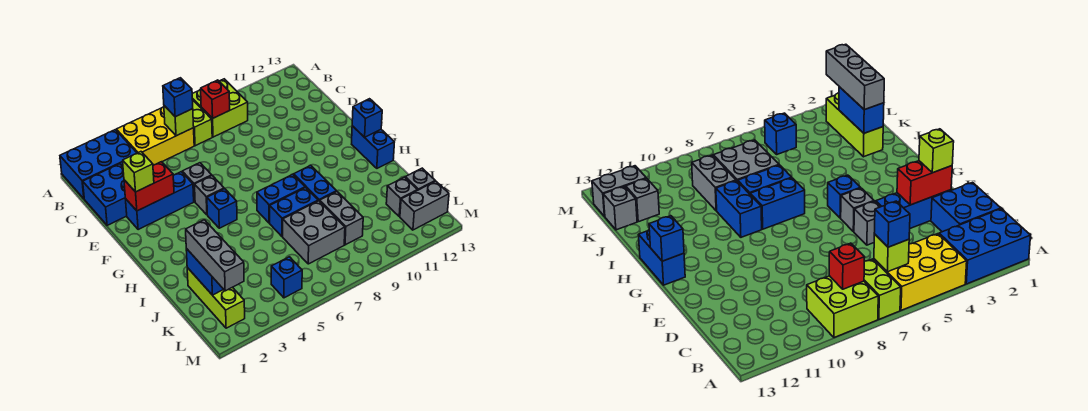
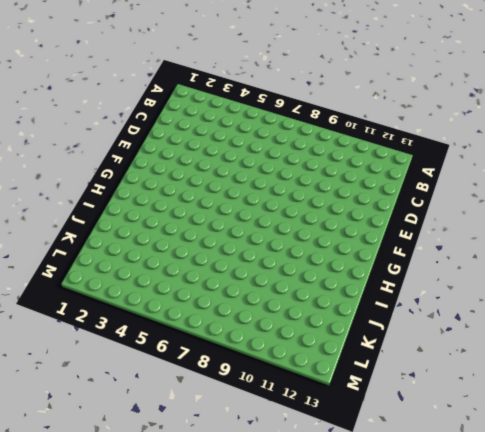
none -> blue 2x3 brick [60,130,137,199]
none -> yellow 2x3 brick [116,107,194,165]
none -> lime 1x2 brick [192,99,212,146]

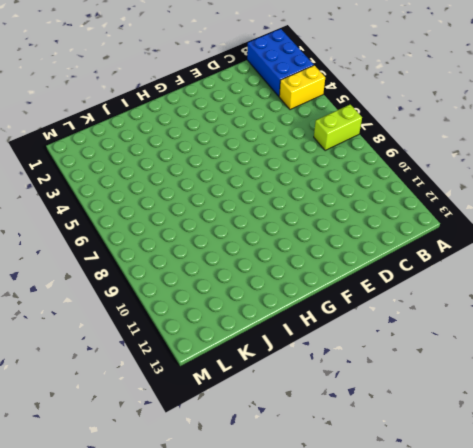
yellow 1x2 brick [279,65,325,110] -> yellow 2x3 brick [116,107,194,165]
none -> lime 2x2 brick [192,79,248,137]
none -> blue 2x2 brick [83,164,127,225]
none -> blue 1x3 brick [126,172,194,230]

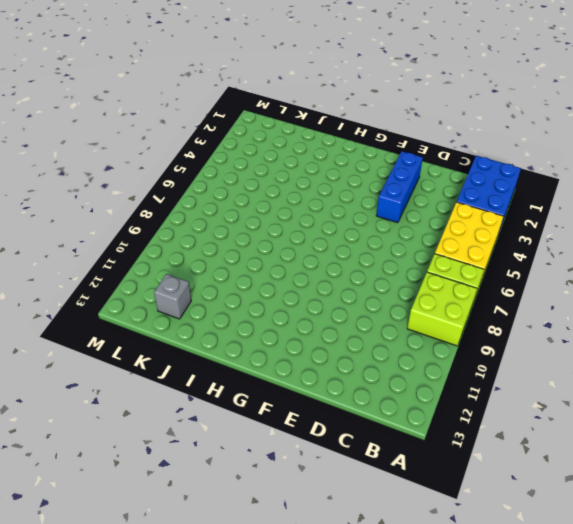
none -> blue 2x2 brick [83,164,127,225]
none -> grey 1x1 brick [182,163,212,202]
none -> grey 1x1 brick [195,176,224,215]

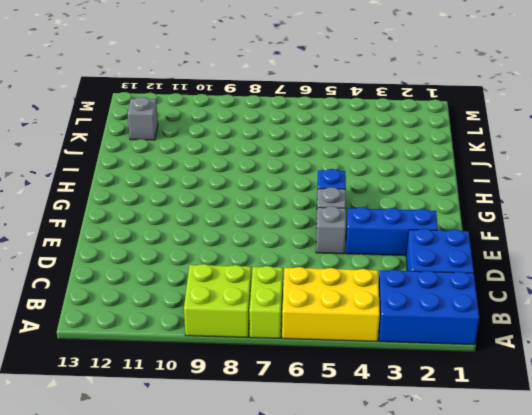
none -> blue 1x2 brick [352,126,394,168]
none -> blue 1x2 brick [257,174,305,223]
none -> blue 1x2 brick [294,165,336,201]

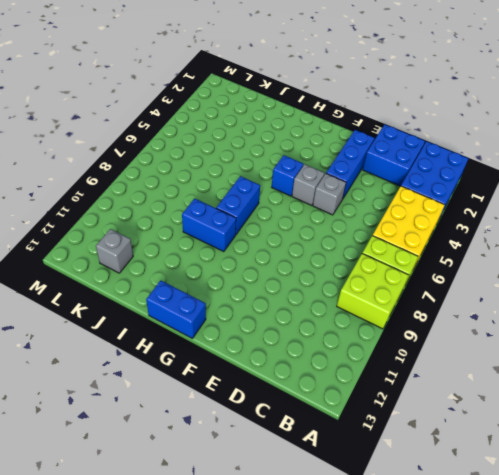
none -> blue 1x2 brick [270,187,318,236]
none -> lime 1x3 brick [187,268,245,328]
none -> grey 2x2 brick [283,201,345,264]

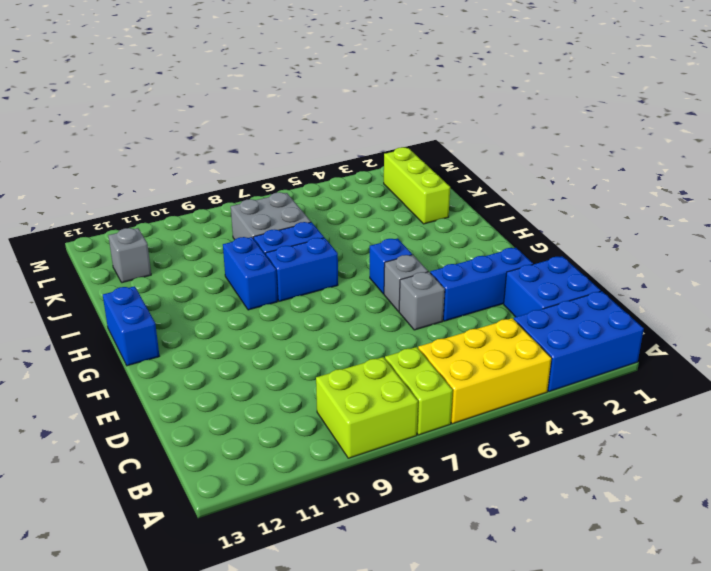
none -> grey 1x2 brick [320,192,363,245]
none -> grey 1x1 brick [405,168,435,190]
none -> blue 1x1 brick [271,257,302,298]

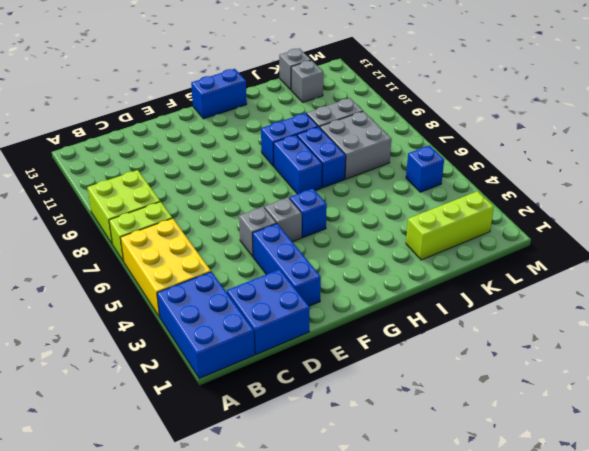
none -> grey 1x2 brick [400,181,449,230]
none -> lime 1x1 brick [164,106,194,136]
none -> red 1x1 brick [201,80,230,118]

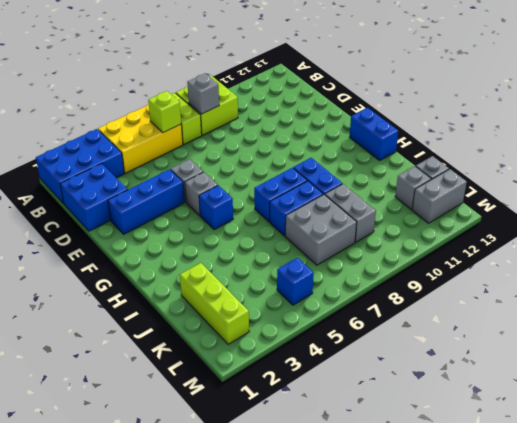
grey 1x1 brick [187,73,219,114] -> red 1x1 brick [201,80,230,118]
none -> red 1x2 brick [124,162,174,211]
none -> blue 1x1 brick [352,99,382,137]
none -> blue 1x2 brick [186,249,224,295]

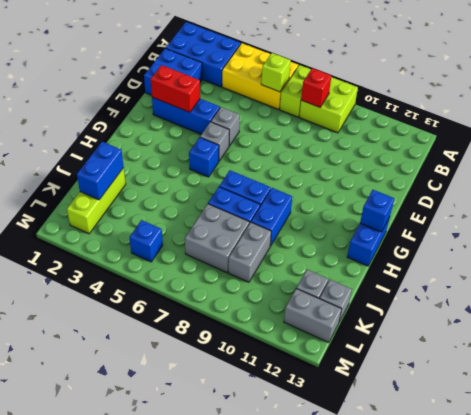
none -> blue 1x1 brick [163,78,193,117]
none -> lime 1x1 brick [123,152,154,192]
none -> grey 1x3 brick [186,220,244,291]

